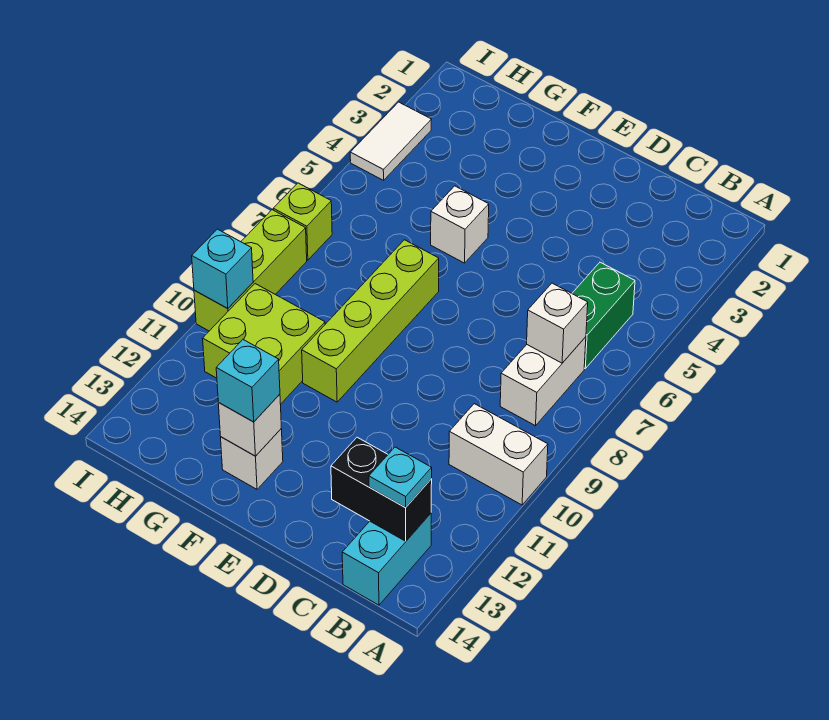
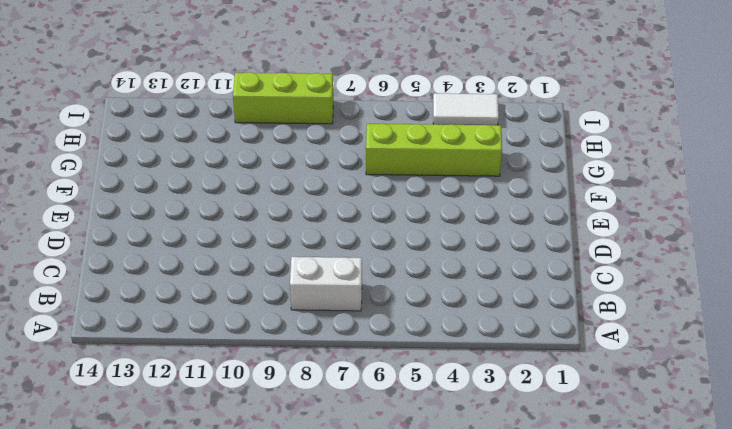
lime 1x4 brick [366,123,502,176] -> lime 1x4 brick moved to [302,240,439,402]
none -> white 1x2 brick [449,404,548,505]
none -> green 1x2 brick [572,262,635,368]
none -> cyan 1x2 brick [342,513,431,605]

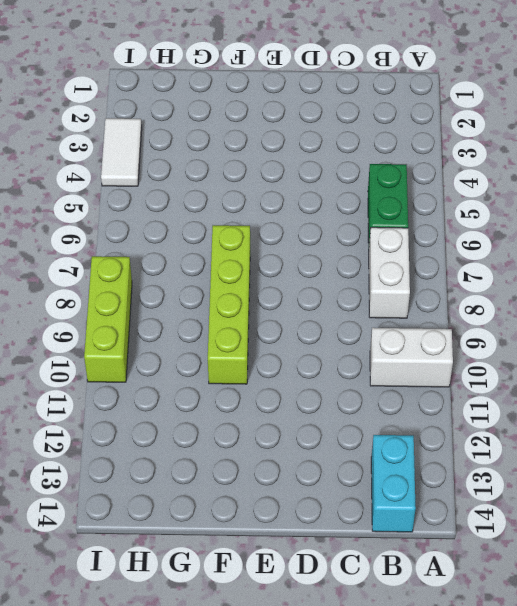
none -> white 1x1 brick [431,186,489,263]
none -> white 1x1 brick [221,429,283,489]
none -> lime 2x2 brick [203,284,325,404]

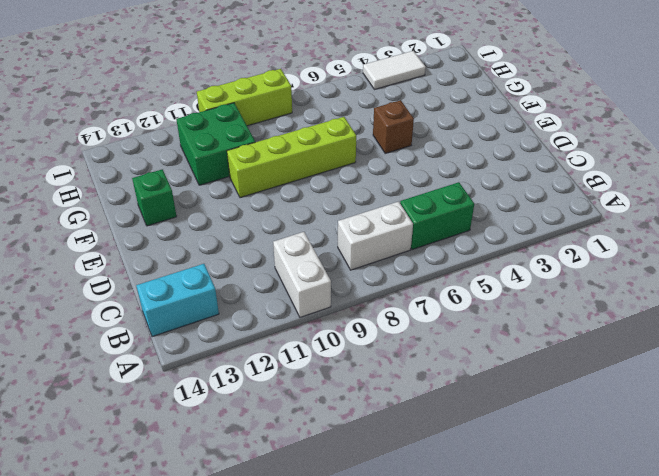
brown 1x1 brick [373,100,414,153] -> white 1x1 brick [431,186,489,263]
green 1x1 brick [132,169,177,226] -> white 1x1 brick [221,429,283,489]
green 2x2 brick [176,103,255,185] -> lime 2x2 brick [203,284,325,404]
none -> lime 1x1 brick [273,183,332,260]
none -> white 1x1 brick [527,283,588,363]
none -> black 1x2 brick [331,437,432,541]

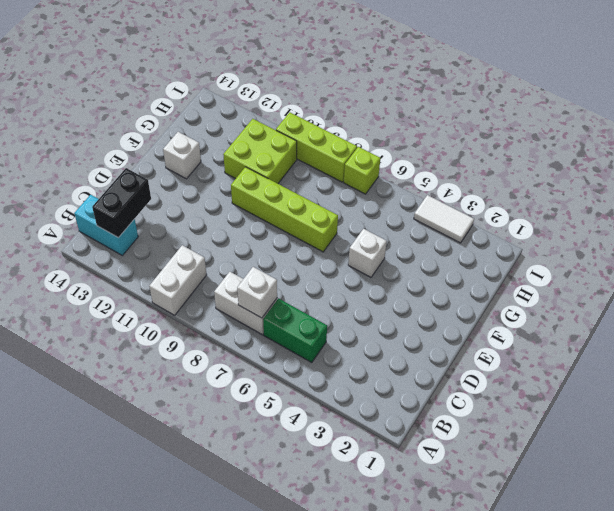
none -> white 1x1 brick [218,394,281,456]
none -> cyan 1x1 brick [192,229,253,308]
none -> cyan 1x1 plate [369,447,432,508]

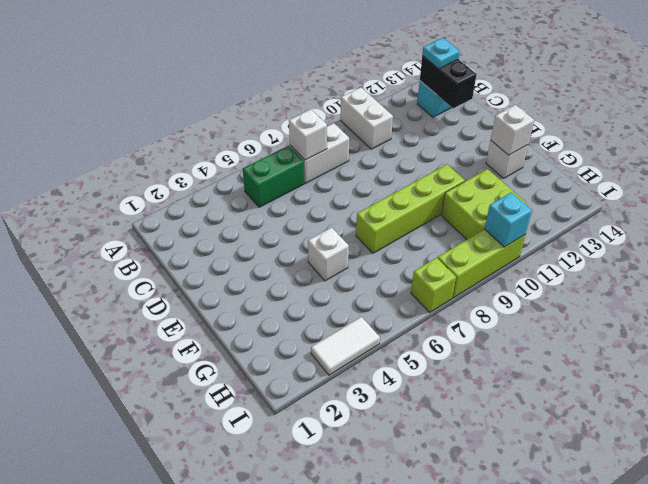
none -> cyan 1x1 brick [216,340,280,422]

